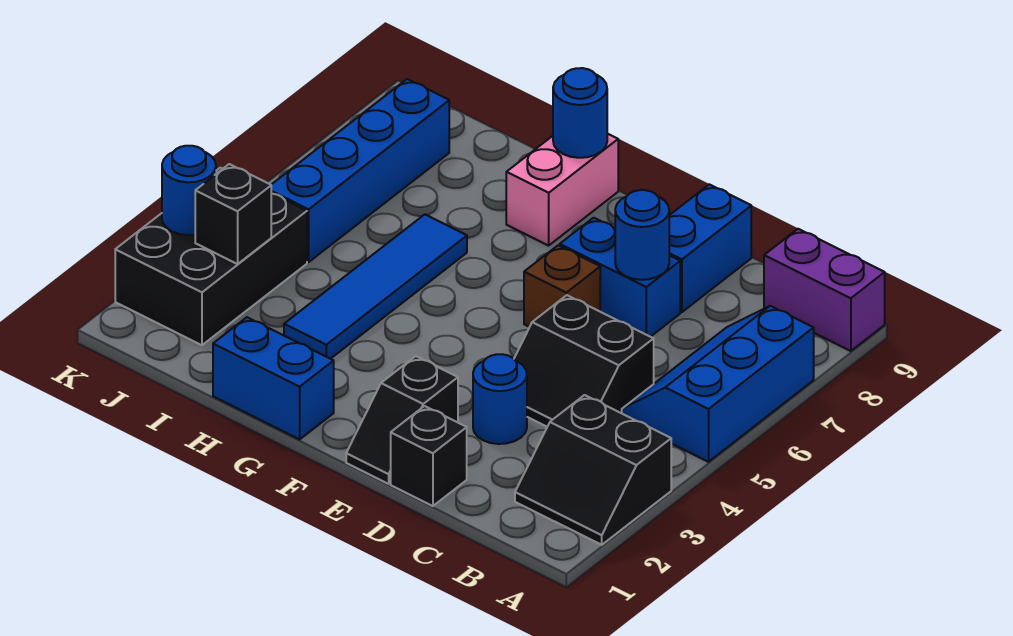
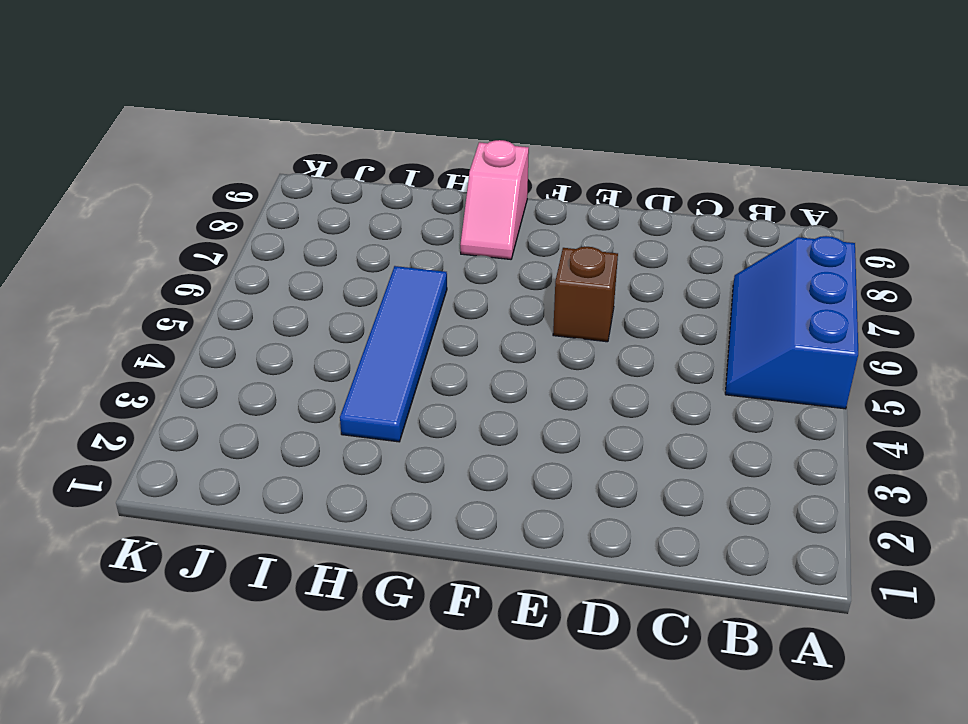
pink 1x2 slope [460,140,529,259] -> pink 1x2 brick [506,134,618,246]
none -> black 2x2 slope [515,395,671,545]
none -> purple 1x2 brick [764,229,885,351]
none -> black 2x2 slope [514,295,654,427]

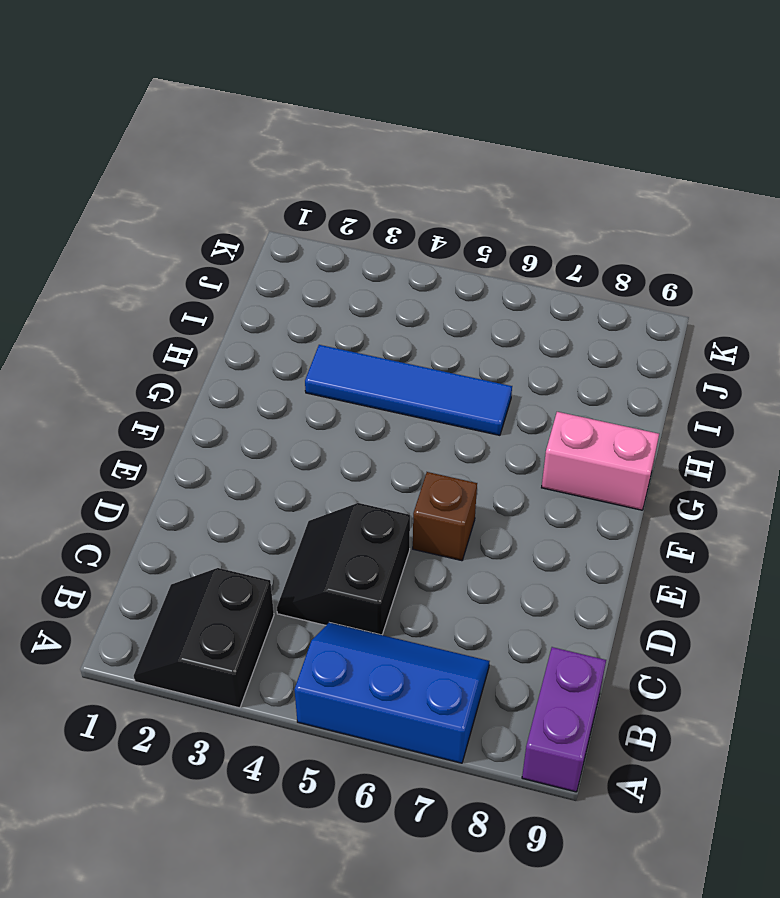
none -> black 1x1 brick [391,406,467,506]
none -> blue 1x1 round brick [473,354,527,444]
none -> blue 1x2 brick [560,218,680,337]

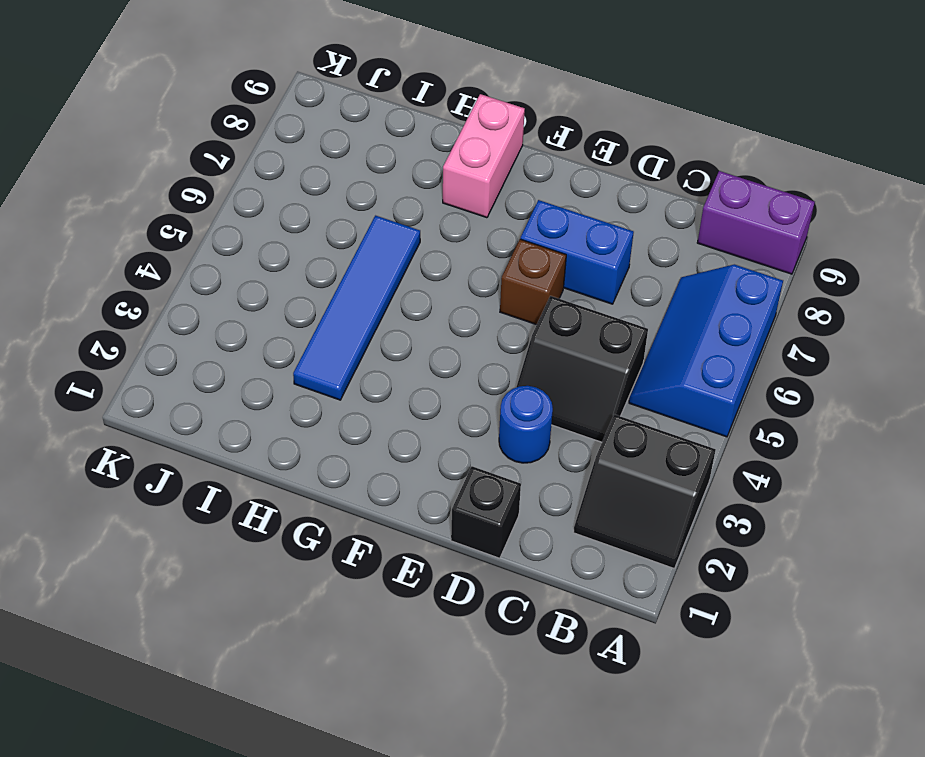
none -> blue 1x2 brick [669,184,751,312]
none -> black 1x2 slope [346,356,458,484]
none -> blue 1x2 brick [213,317,334,439]

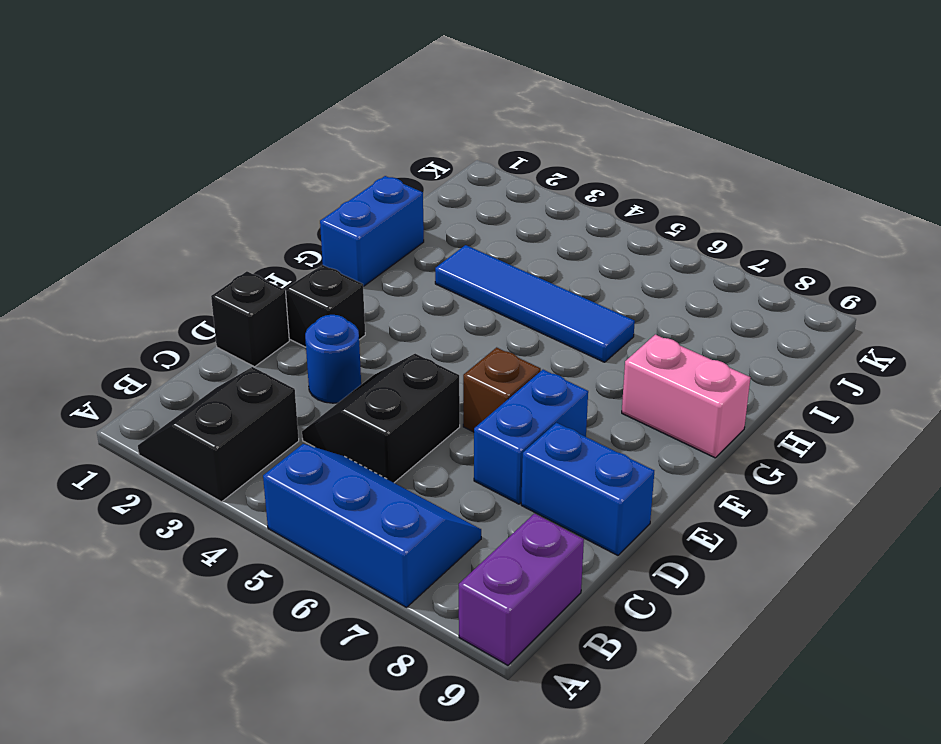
none -> black 2x3 brick [115,168,307,345]
none -> blue 1x4 brick [271,79,449,262]
none -> blue 1x1 round brick [615,190,669,280]

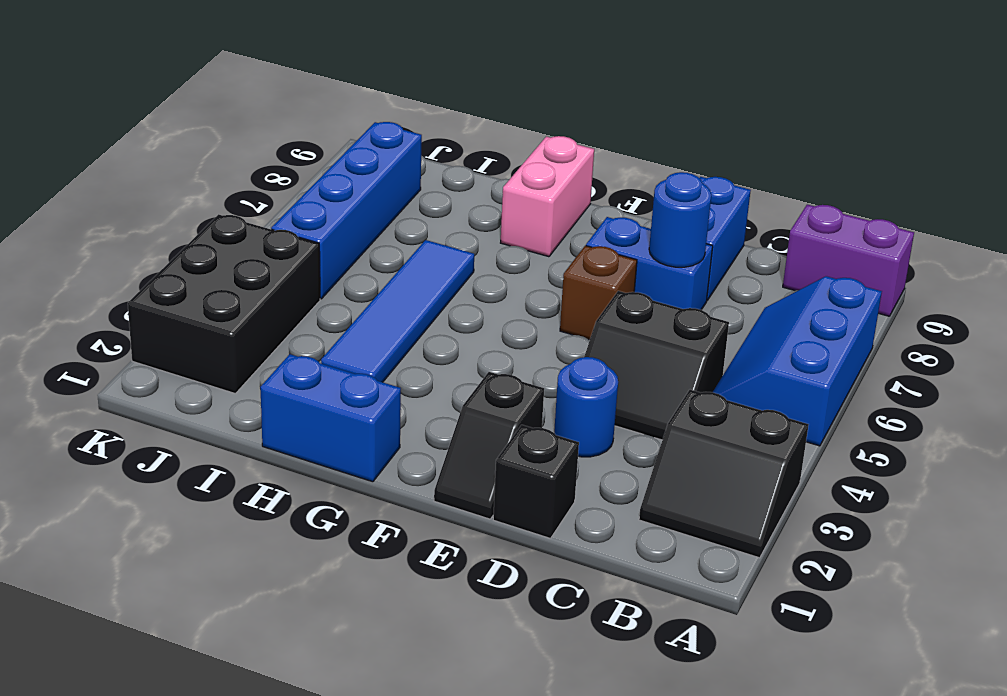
none -> blue 1x1 round brick [553,68,607,158]
none -> black 1x1 brick [195,164,271,264]
none -> blue 1x1 round brick [162,146,216,235]

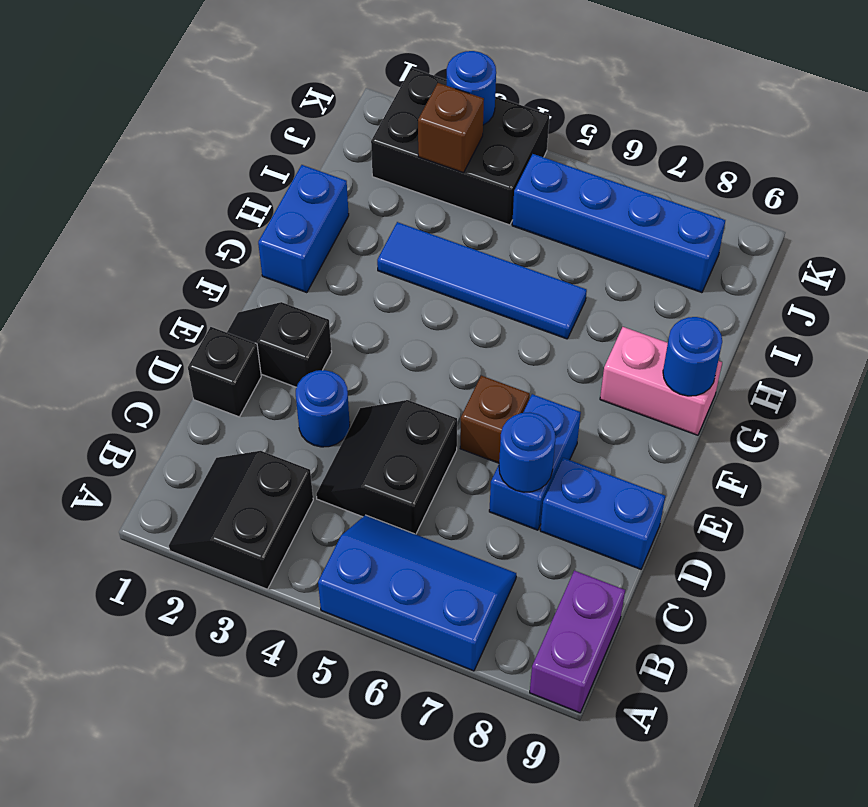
brown 1x1 brick [418,83,484,173] -> black 1x1 brick [195,164,271,264]

